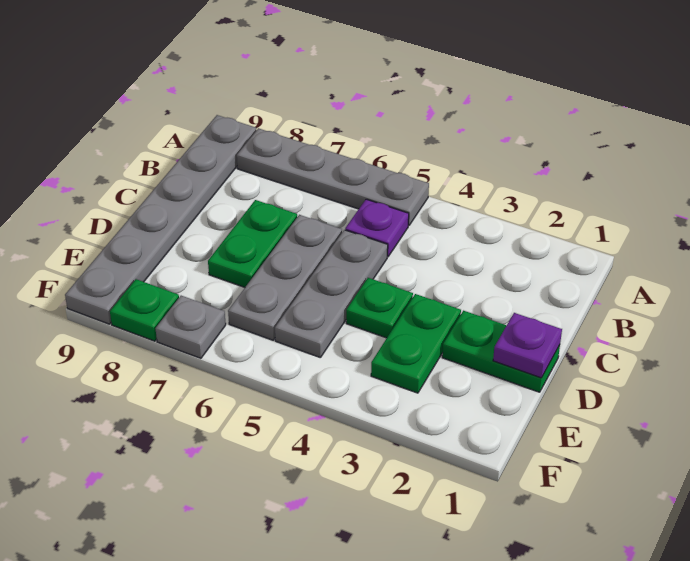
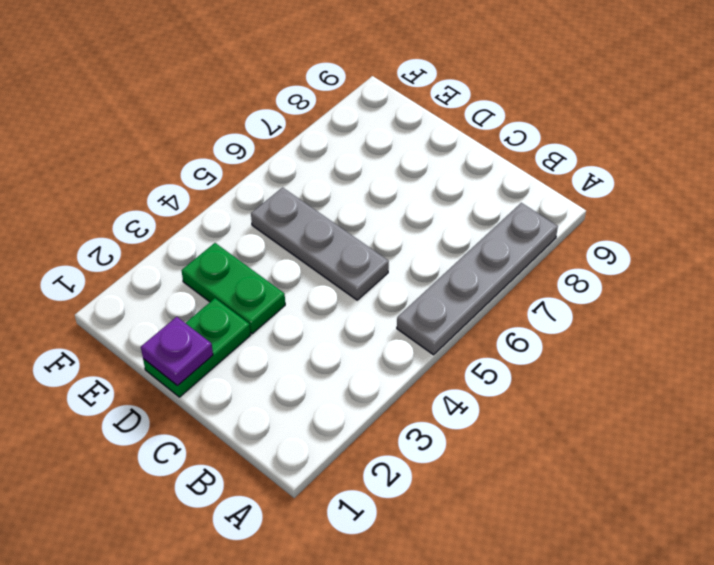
none -> grey 1x6 plate [65,115,256,324]
none -> purple 1x1 plate [345,199,409,257]
none -> grey 1x3 plate [228,215,342,340]

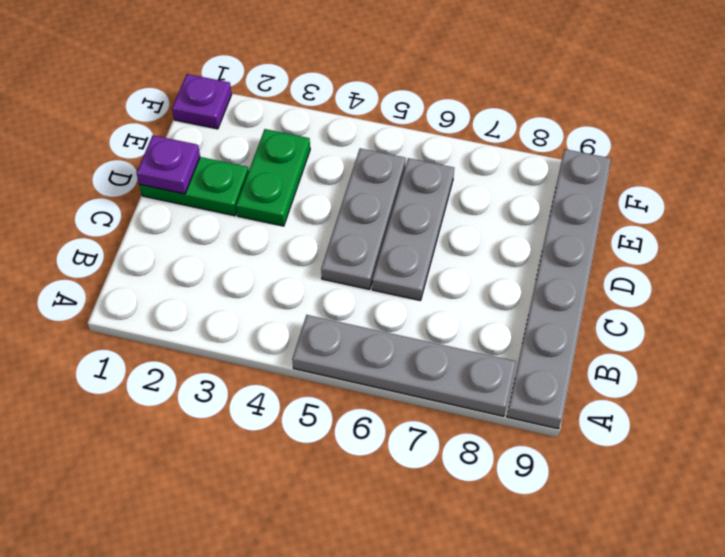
purple 1x1 plate [172,74,232,129] -> purple 1x1 plate moved to [345,199,409,257]
none -> green 1x2 plate [208,200,297,287]
none -> green 1x1 plate [346,278,413,338]
none -> grey 1x1 plate [155,296,226,358]

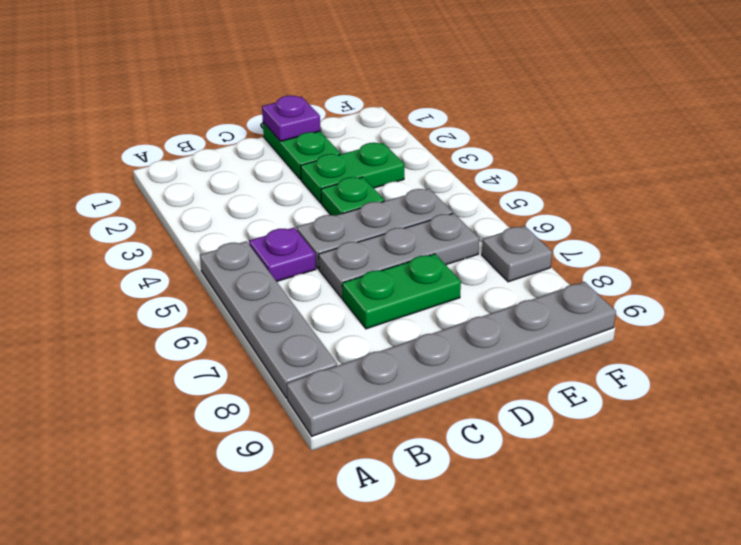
none -> green 1x1 plate [110,279,179,341]

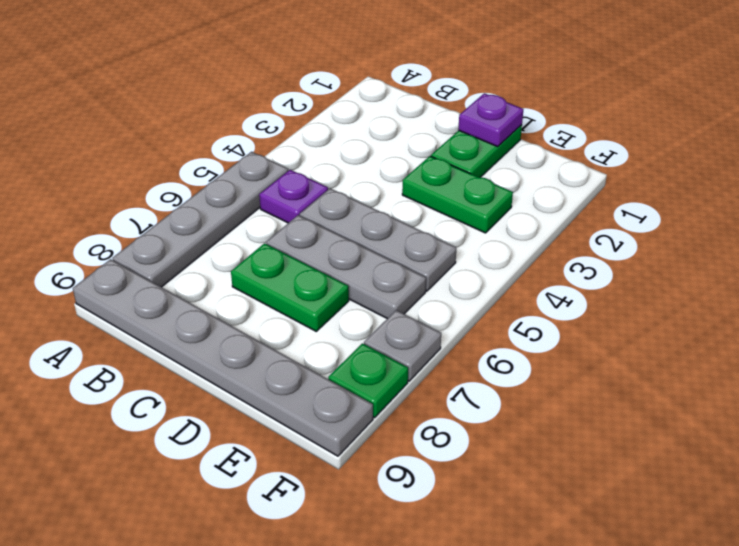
none -> green 1x1 plate [346,278,413,338]

